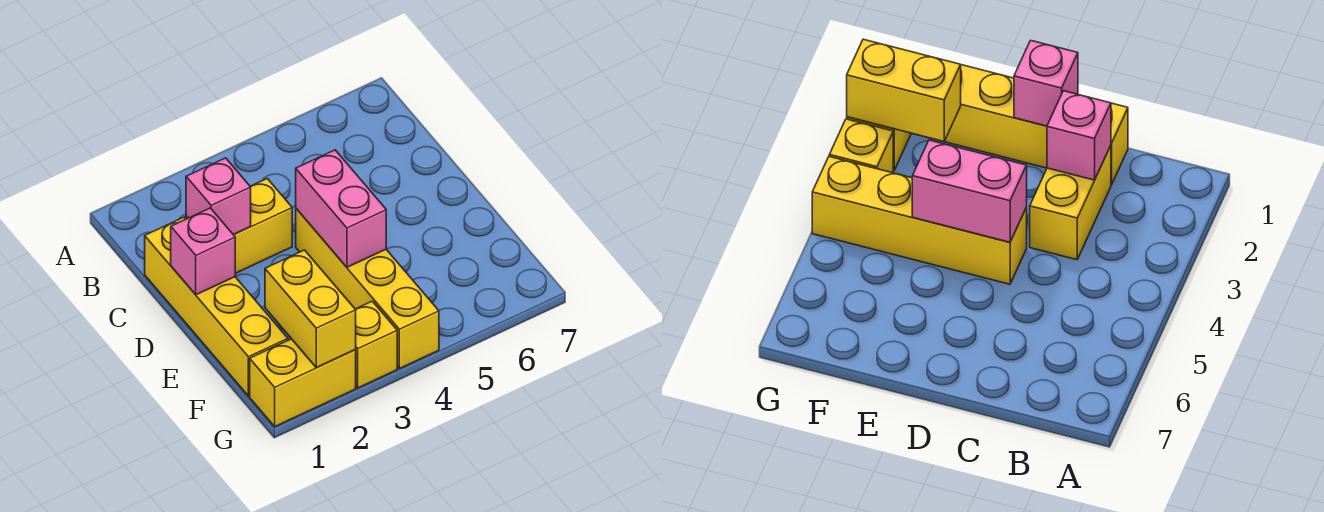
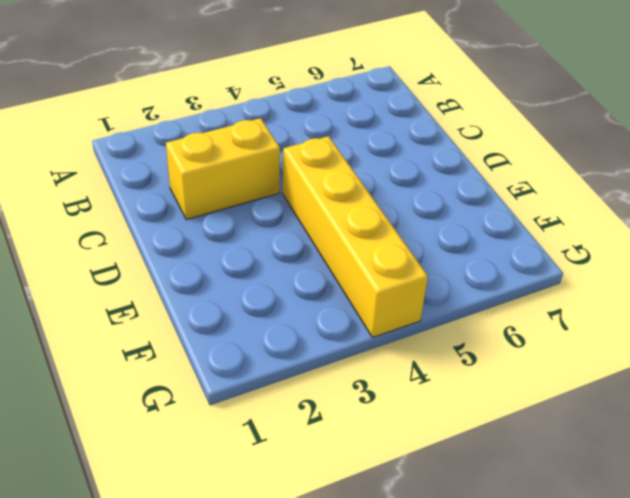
none -> yellow 1x4 brick [145,217,288,396]
none -> yellow 1x2 brick [250,339,356,427]

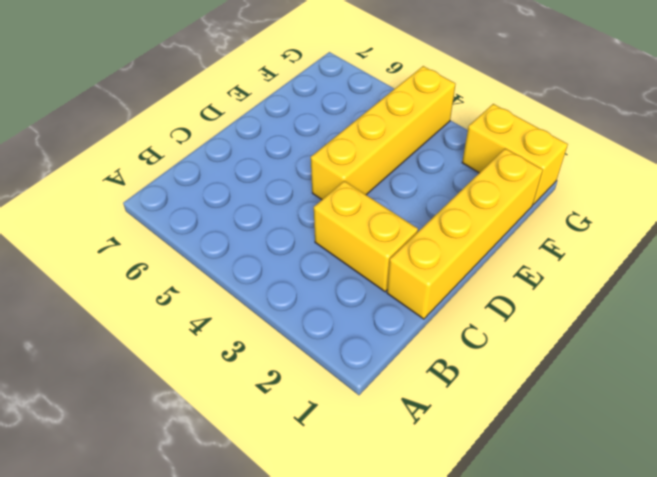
none -> yellow 1x1 brick [356,301,397,388]
none -> pink 1x1 brick [186,158,251,235]

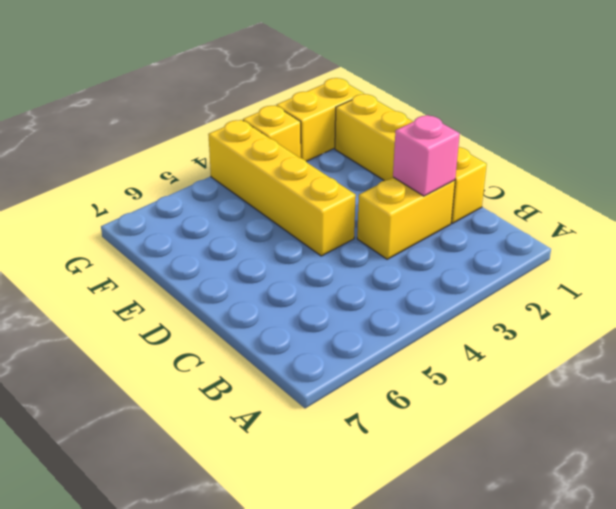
none -> pink 1x1 brick [171,208,235,295]
none -> pink 1x2 brick [296,150,386,267]

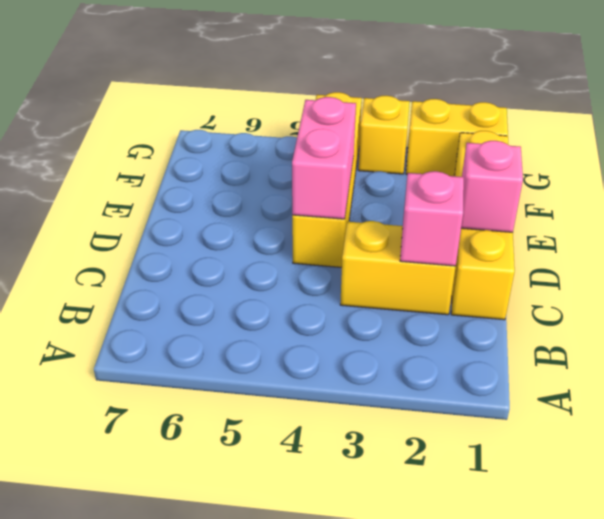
none -> yellow 1x2 brick [265,250,356,367]

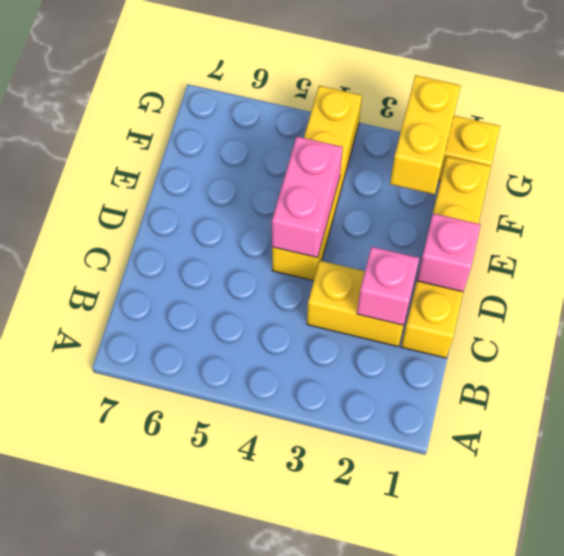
none -> yellow 1x1 brick [356,301,397,388]

